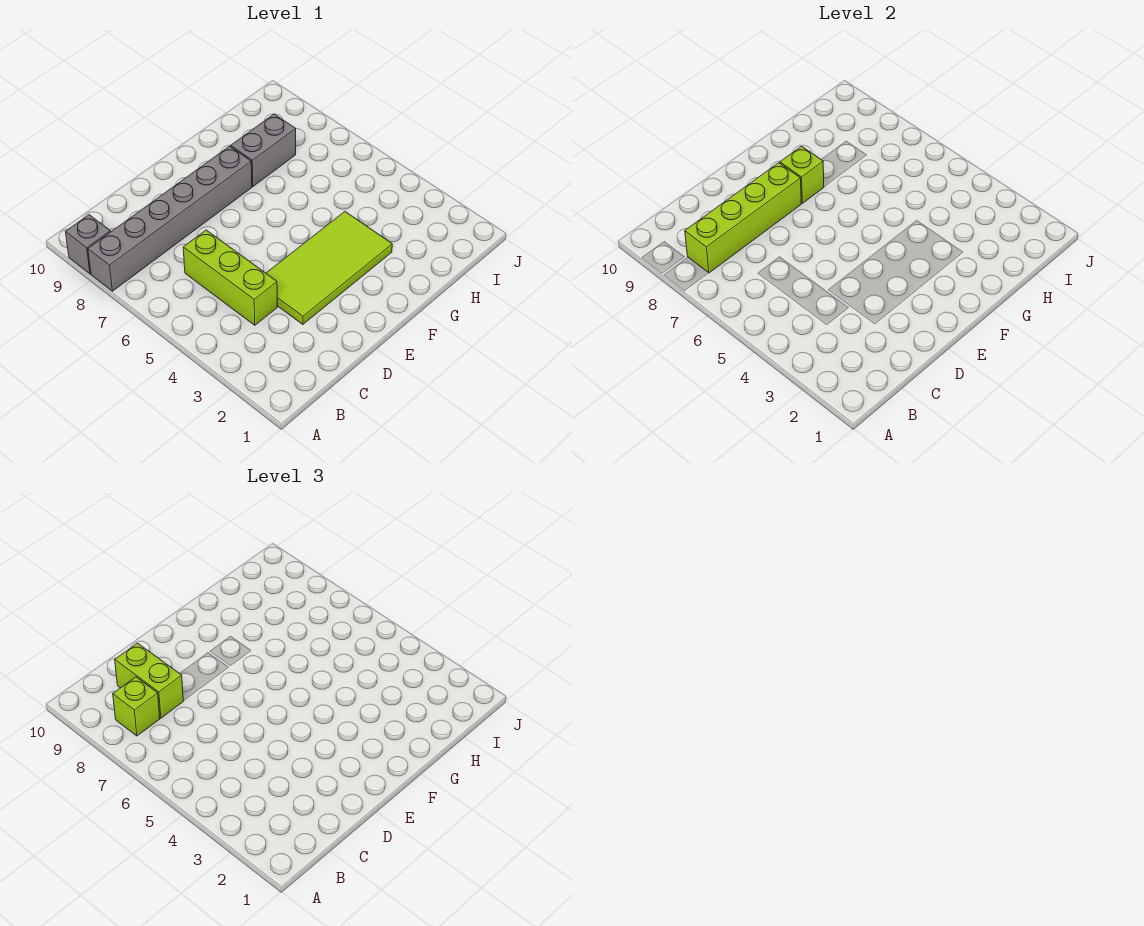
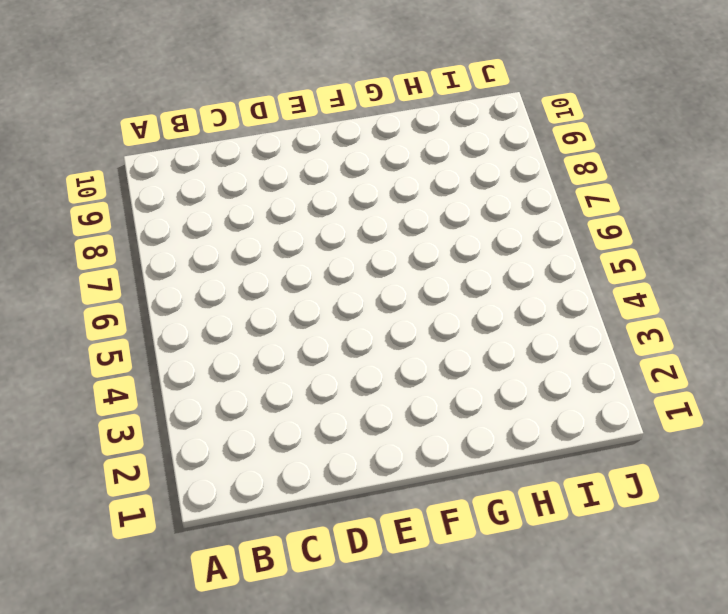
none -> grey 1x6 brick [88,146,252,291]
none -> grey 1x1 brick [66,215,111,274]

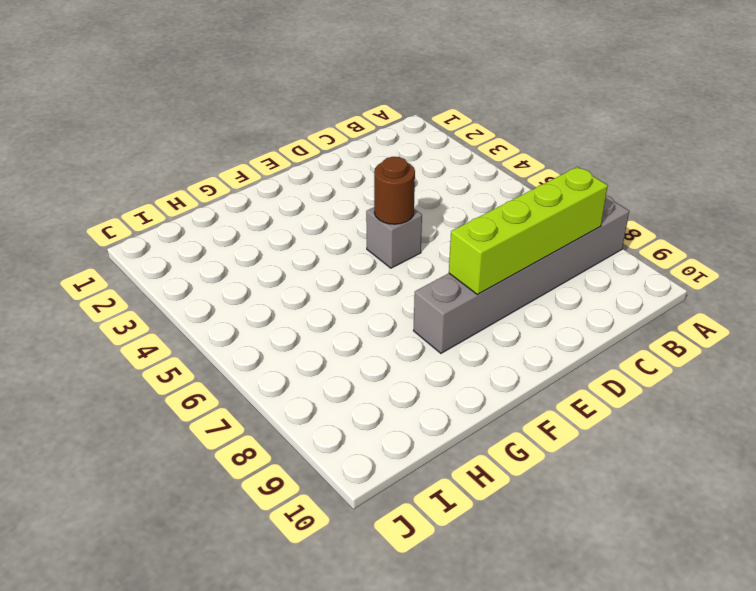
grey 1x1 brick [366,207,422,268] -> grey 1x1 brick moved to [66,215,111,274]
brown 1x1 round brick [374,157,415,224] -> none
none -> lime 1x3 brick [183,230,277,325]
none -> lime 2x4 tile [266,212,392,324]

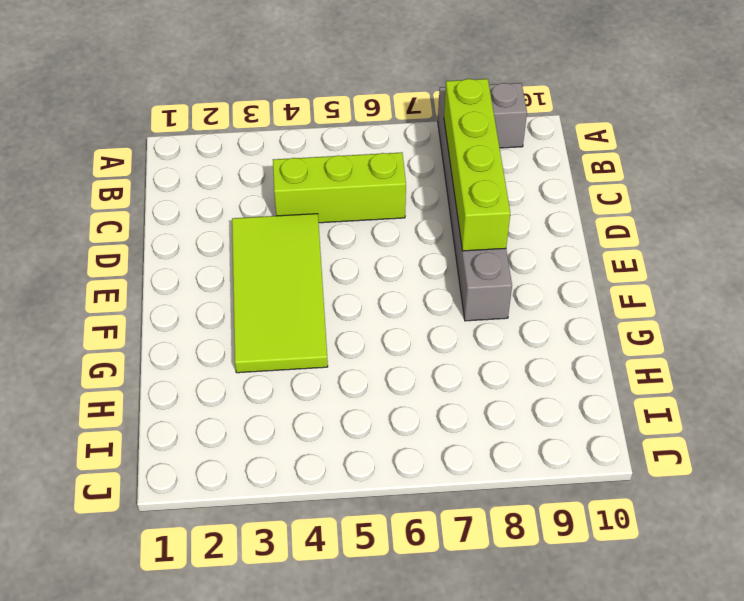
none -> grey 1x2 brick [231,114,296,187]
none -> lime 1x1 brick [780,146,824,203]

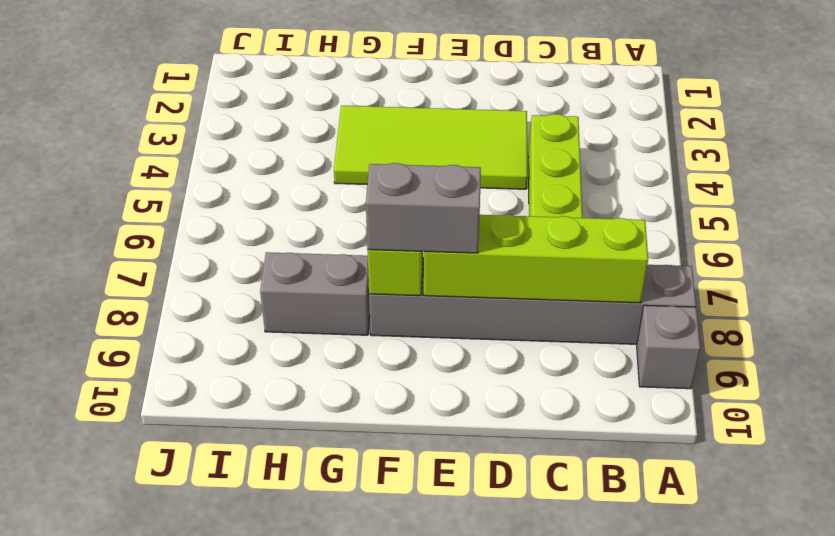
grey 1x2 brick [366,163,481,253] -> none
none -> lime 1x1 brick [113,677,160,736]
none -> lime 1x2 brick [115,643,183,718]

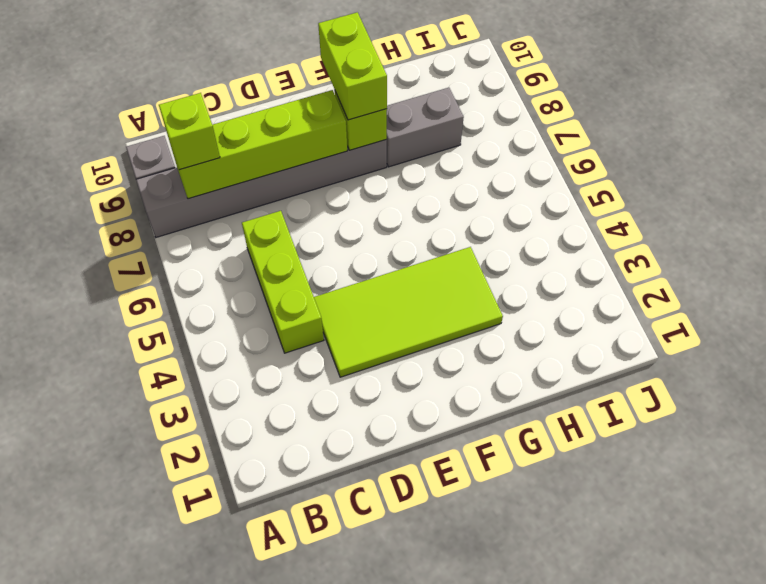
lime 1x2 brick [318,12,387,120] -> lime 1x2 brick moved to [115,643,183,718]

